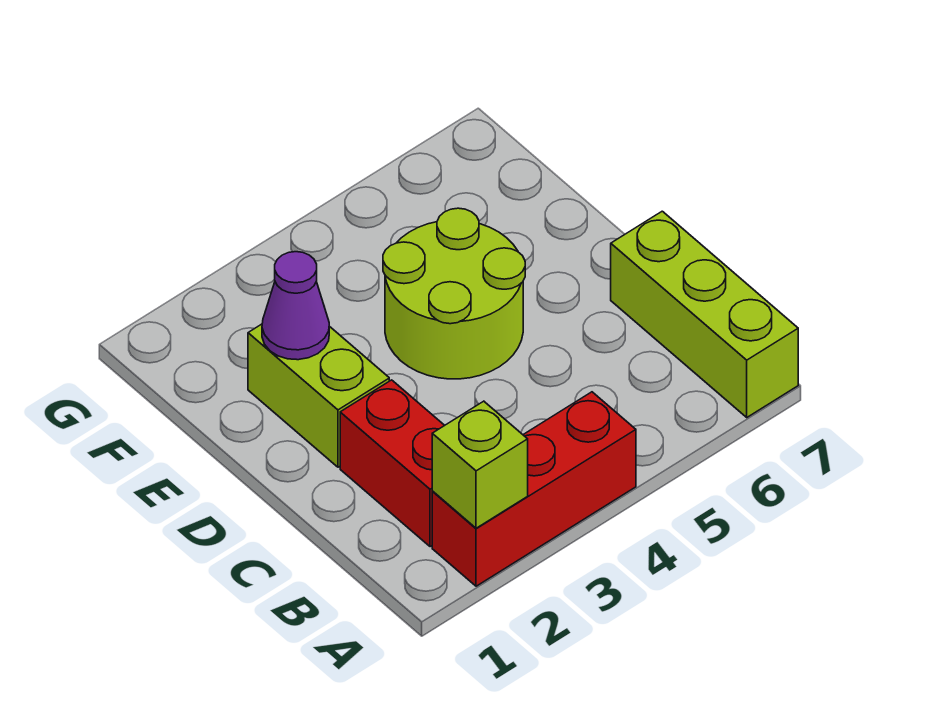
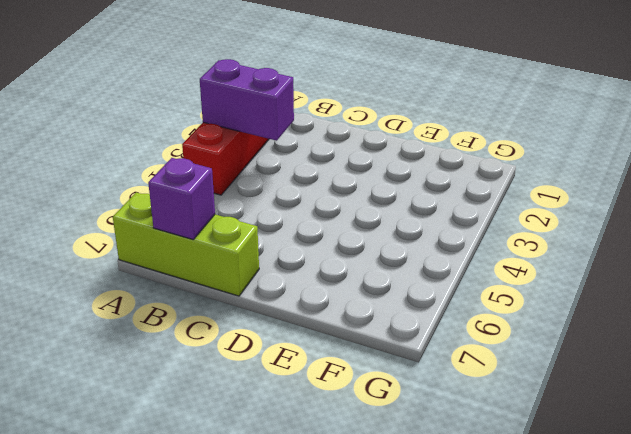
purple 1x2 brick [200,59,294,141] -> none
purple 1x1 brick [148,158,215,239] -> none
none -> red 1x2 brick [340,380,445,547]
none -> lime 1x2 brick [248,324,389,467]

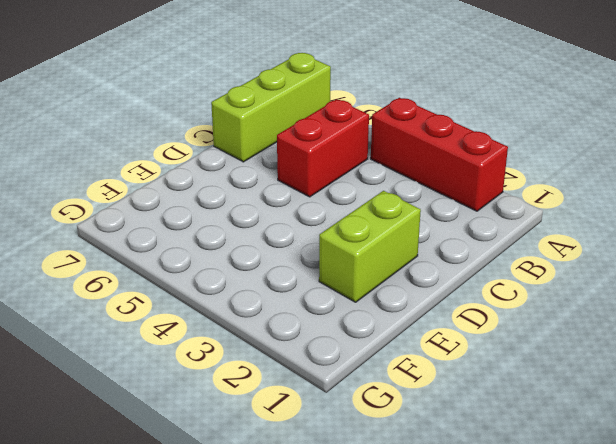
red 1x2 brick [277,99,369,197] -> red 1x2 brick moved to [340,380,445,547]
none -> lime 2x2 round brick [383,208,525,379]
none -> lime 1x1 brick [432,401,528,528]

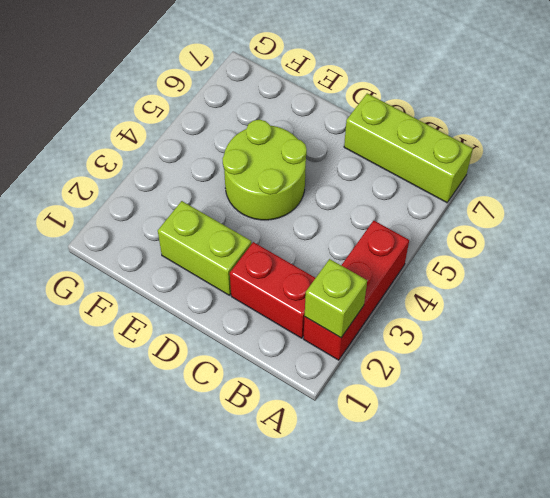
none -> purple 1x1 cone [262,252,329,360]

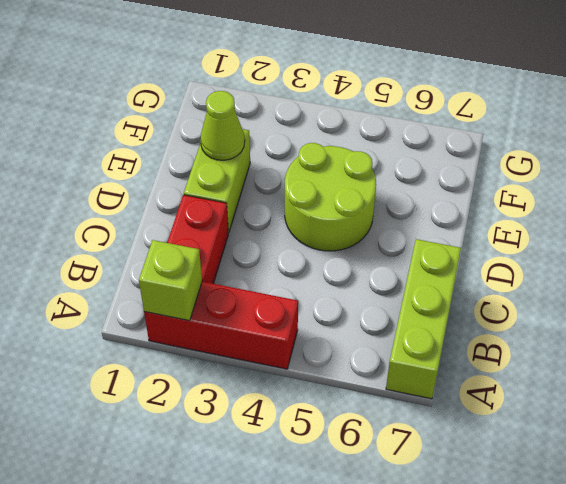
lime 1x1 cone [200,91,245,160] -> purple 1x1 cone [262,252,329,360]

